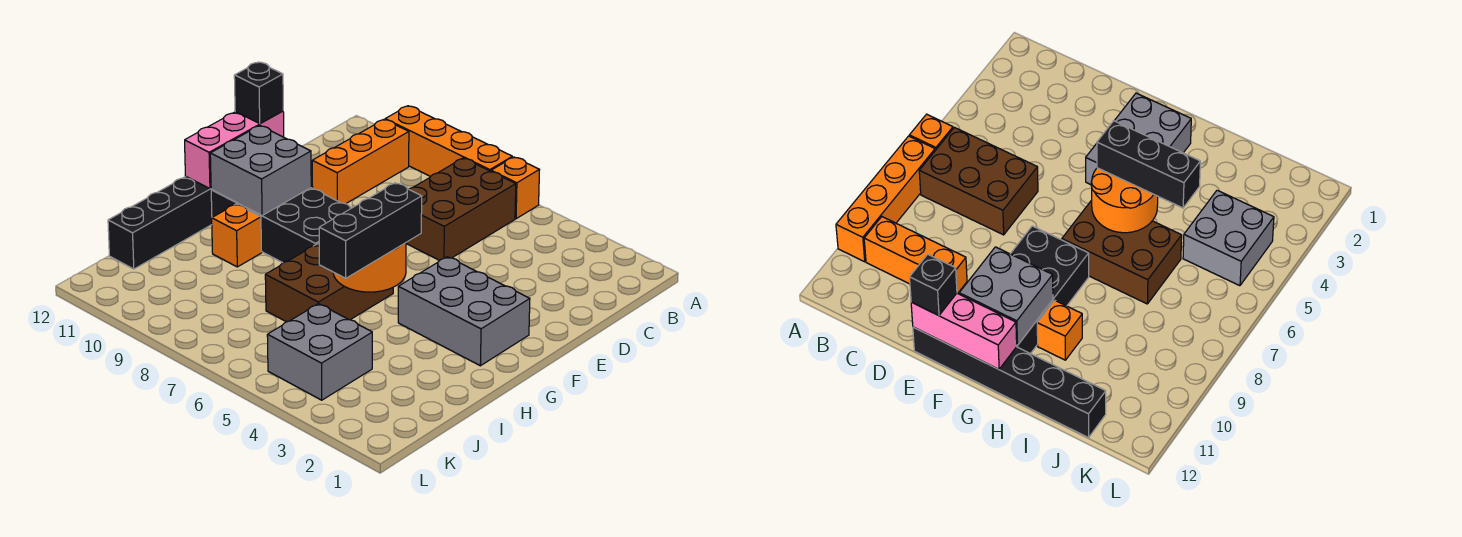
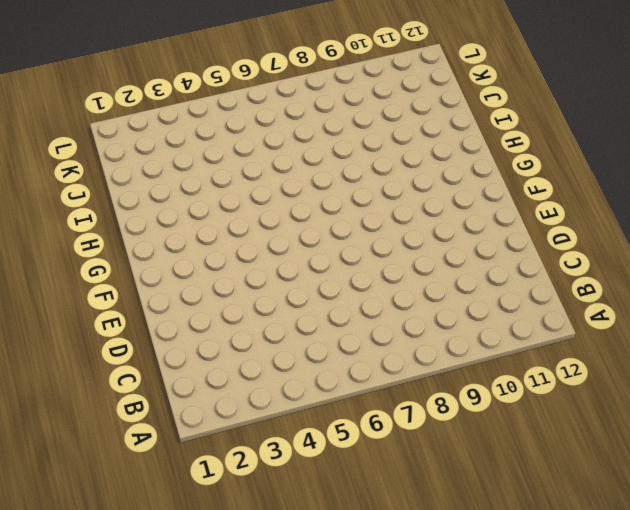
none -> orange 1x1 brick [491,157,539,219]
none -> orange 1x4 brick [385,106,512,177]
none -> brown 2x3 brick [406,158,516,261]

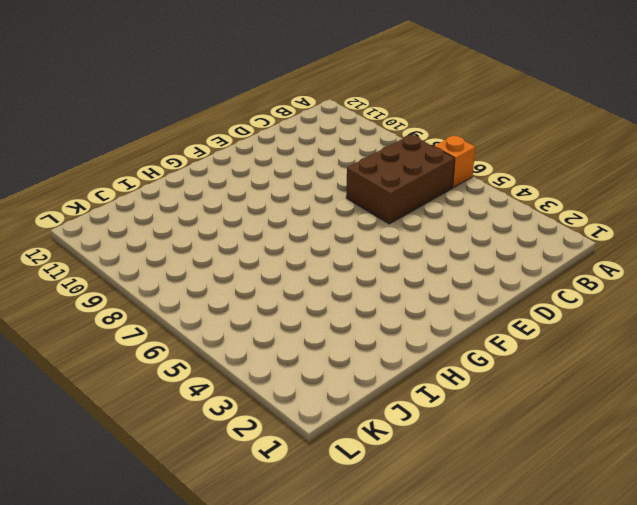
none -> orange 1x4 brick [385,106,512,177]
none -> orange 1x3 brick [312,120,409,204]
none -> black 1x6 brick [108,176,212,269]

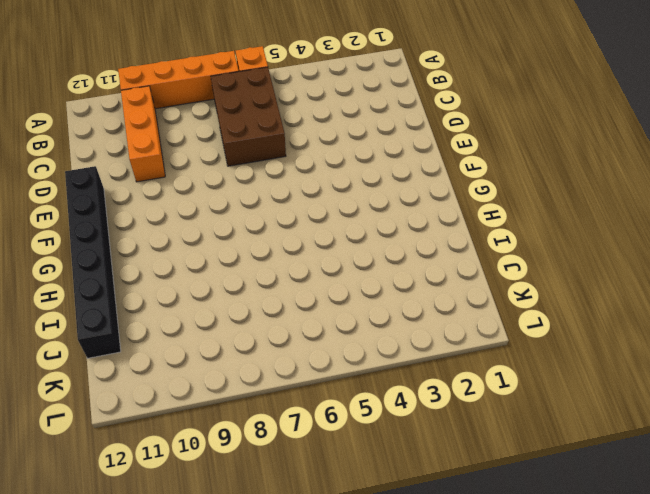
none -> grey 2x3 brick [398,257,530,366]
none -> black 2x4 brick [211,188,351,263]
none -> brown 2x3 brick [265,243,393,322]

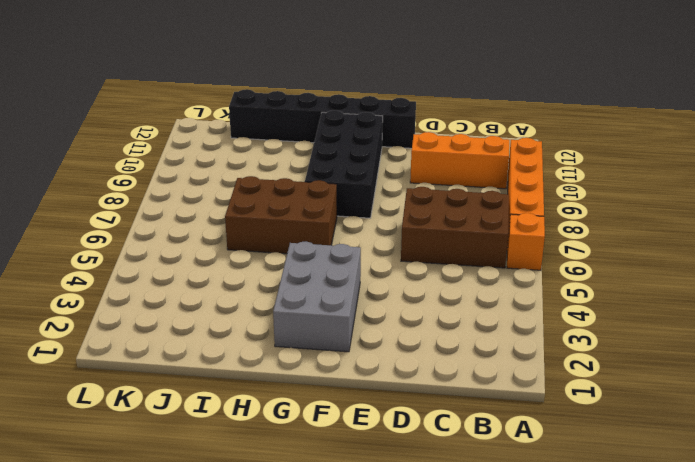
none -> orange 1x1 brick [212,204,262,267]
none -> grey 2x2 brick [267,304,372,400]
none -> pink 1x3 brick [185,111,284,189]

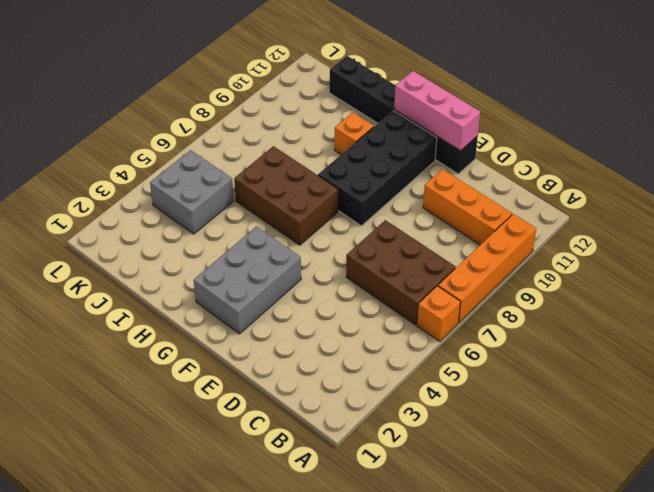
none -> grey 2x2 brick [210,126,311,216]
none -> orange 2x2 round brick [333,243,406,292]
none -> black 1x1 brick [234,62,283,123]

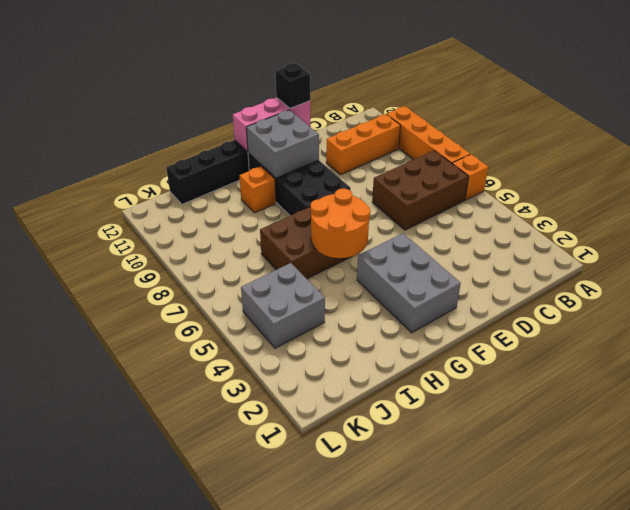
none -> black 1x3 brick [319,183,422,278]

